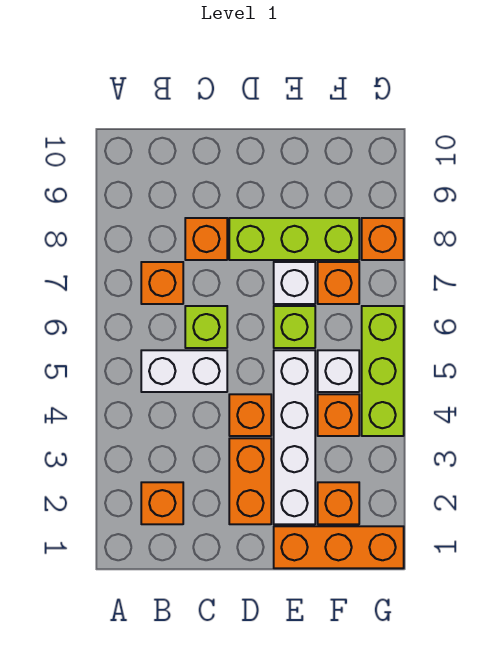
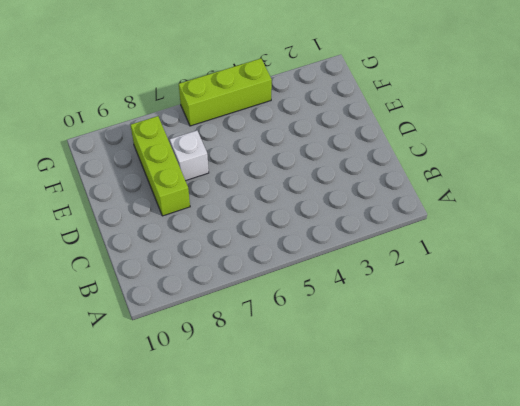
none -> orange 1x1 brick [141,482,183,524]
none -> white 1x2 brick [141,350,227,392]
none -> orange 1x1 brick [141,262,183,304]

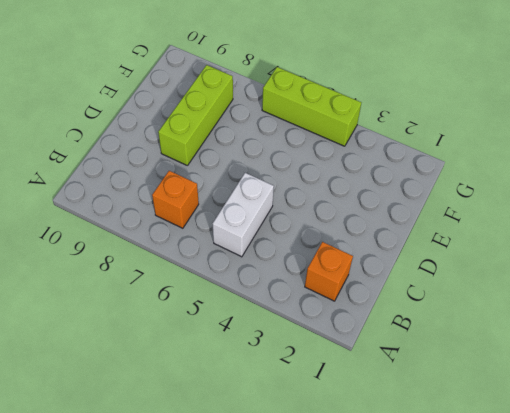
none -> lime 1x1 brick [185,306,227,348]
none -> orange 1x1 brick [185,218,227,260]
none -> orange 1x2 brick [229,438,271,524]

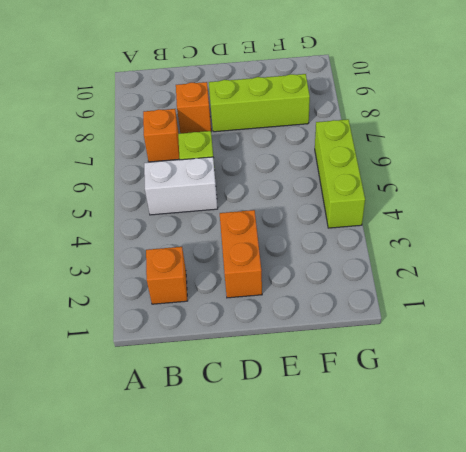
none -> orange 1x1 brick [229,394,271,436]
none -> orange 1x3 brick [274,526,404,568]
none -> white 1x4 brick [274,350,315,524]

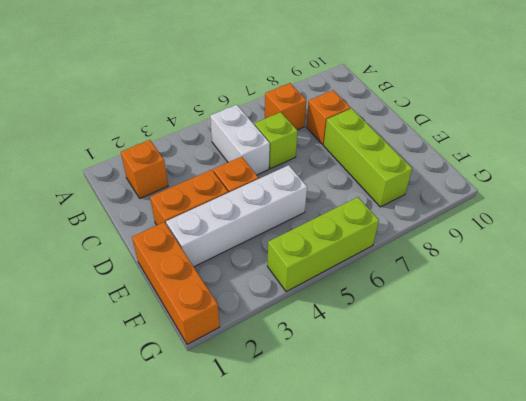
none -> lime 1x1 brick [274,306,315,348]
none -> white 1x1 brick [274,262,315,304]
none -> orange 1x1 brick [318,482,359,524]

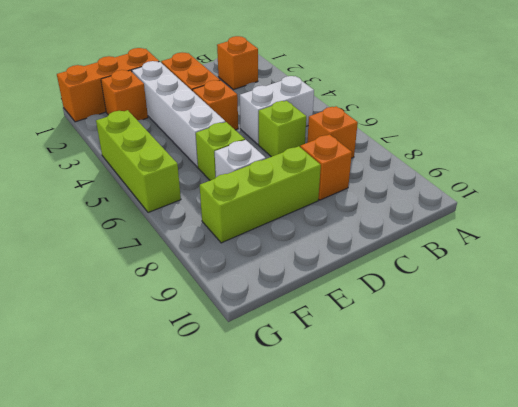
none -> orange 1x1 brick [318,394,359,436]
none -> white 1x1 brick [318,350,359,392]
none -> orange 1x1 brick [318,262,359,304]

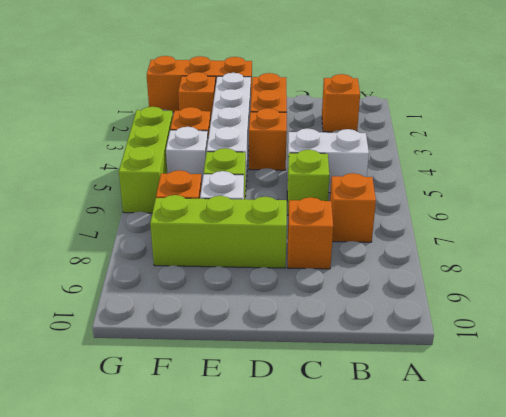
none -> orange 1x1 brick [362,218,404,260]

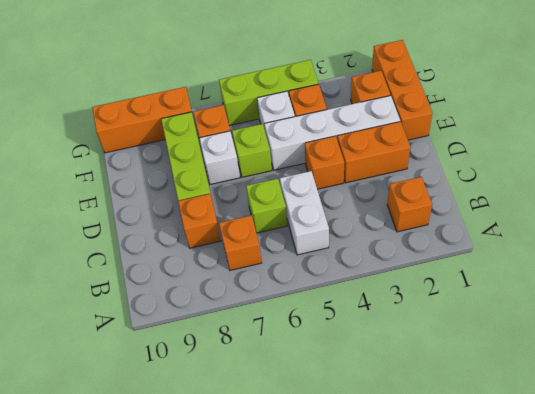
orange 1x3 brick [92,87,192,153] -> orange 1x1 brick [362,218,404,260]

